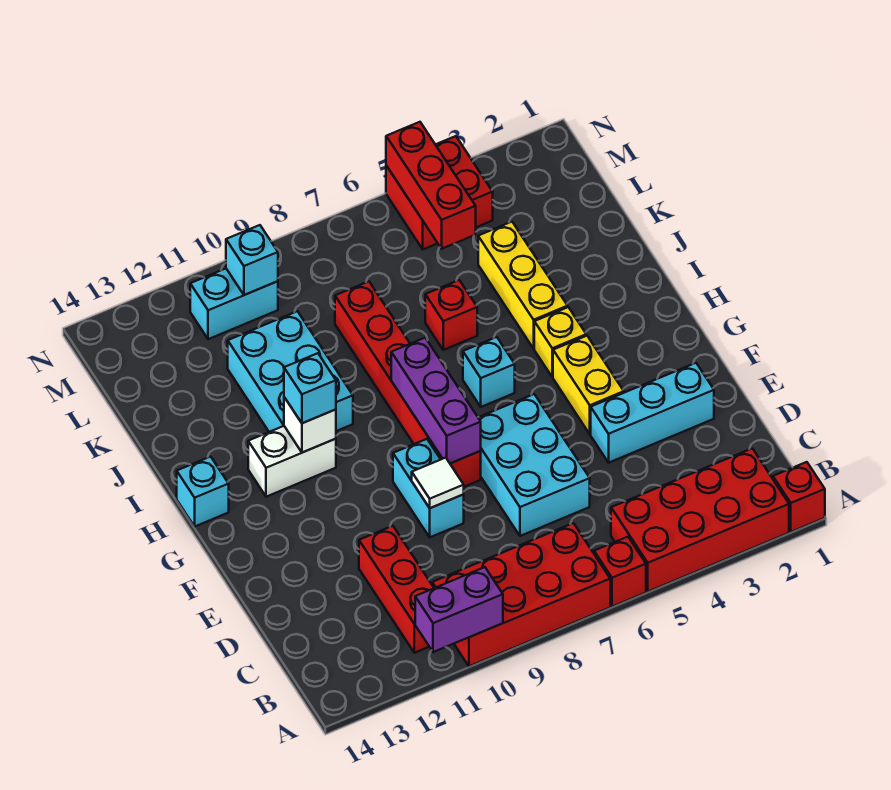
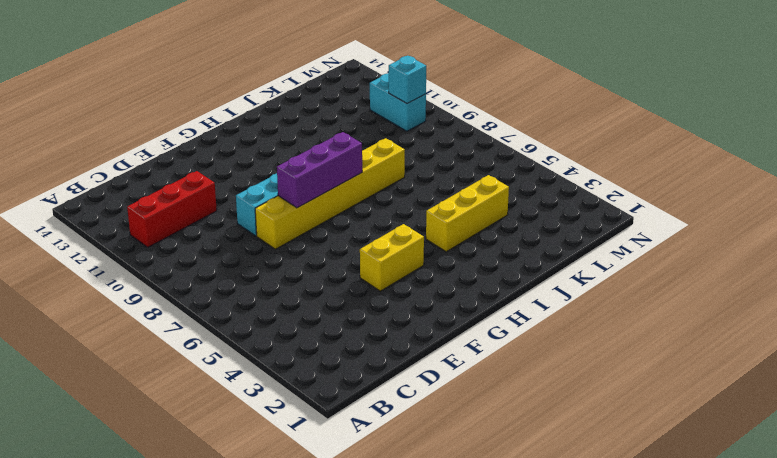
yellow 1x6 brick [255,138,405,249] -> red 1x6 brick [335,282,481,487]
none -> red 1x1 brick [773,462,825,532]
none -> red 2x4 brick [611,448,789,592]
none -> red 1x1 brick [594,537,646,607]

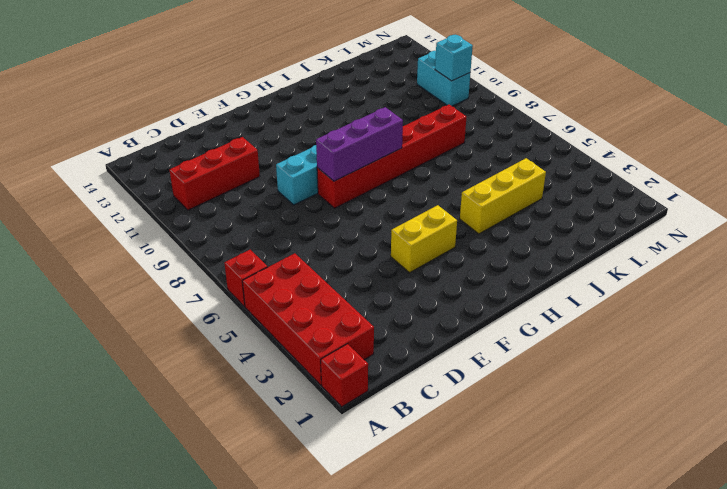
none -> red 2x4 brick [432,523,610,666]
none -> cyan 2x3 brick [478,394,590,536]
none -> cyan 1x3 brick [591,363,714,463]

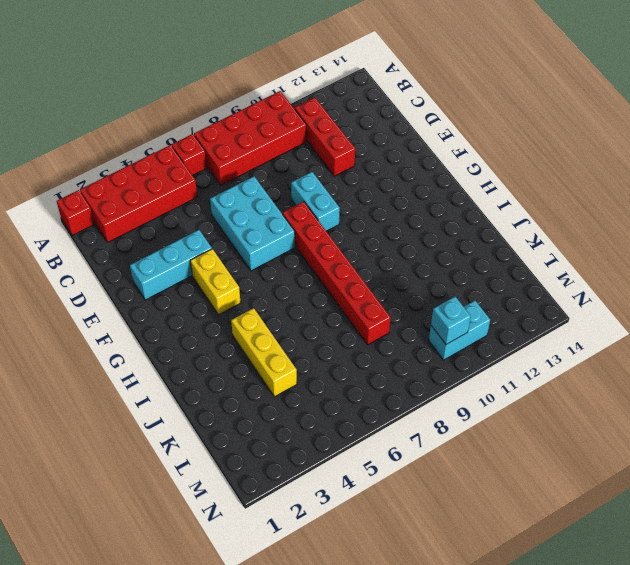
none -> yellow 1x1 brick [534,307,586,377]
none -> cyan 1x1 brick [463,337,515,407]
none -> white 1x2 brick [248,426,336,497]

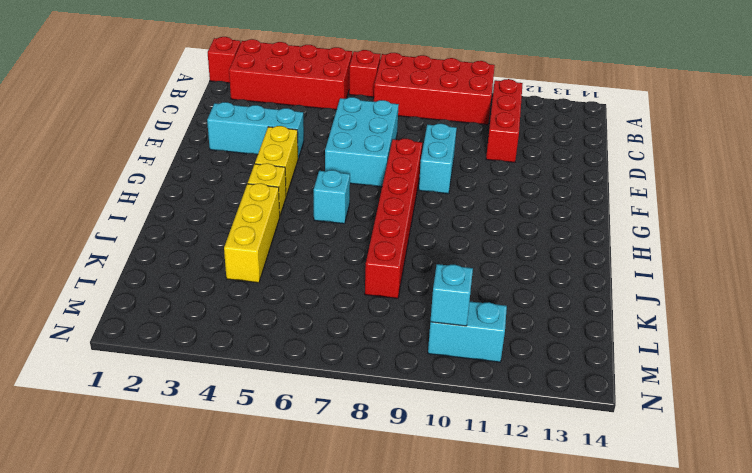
none -> white 1x2 brick [248,426,336,497]
none -> cyan 1x1 brick [177,457,229,526]
none -> cyan 2x3 brick [228,311,353,432]

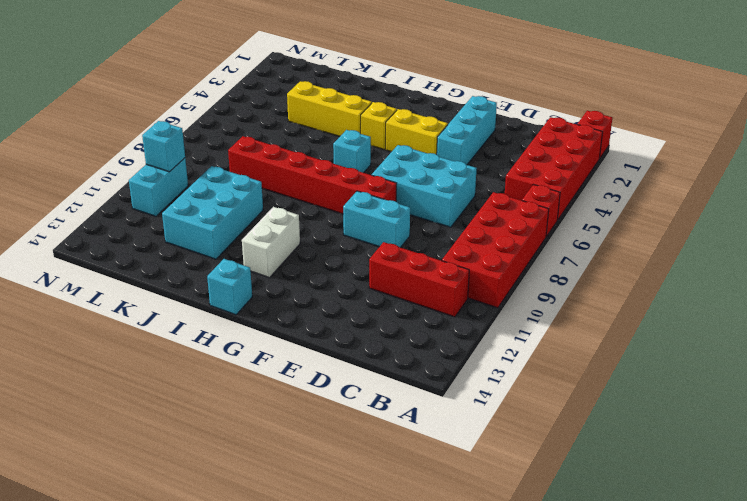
cyan 2x3 brick [162,166,263,259] -> cyan 2x3 brick turned to [228,311,353,432]
none -> red 1x1 brick [425,280,477,350]
none -> red 2x2 brick [386,136,493,249]
none -> purple 1x2 brick [415,567,503,652]

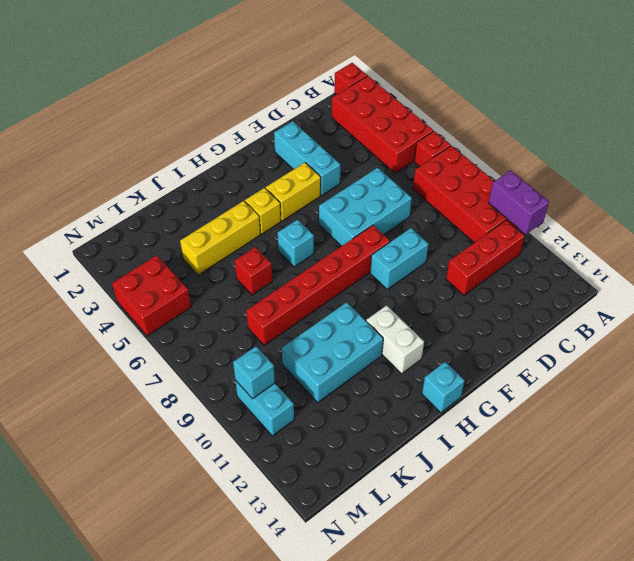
none -> white 1x1 tile [412,458,464,508]
none -> purple 1x3 brick [391,338,481,463]
none -> white 1x1 brick [284,397,336,453]

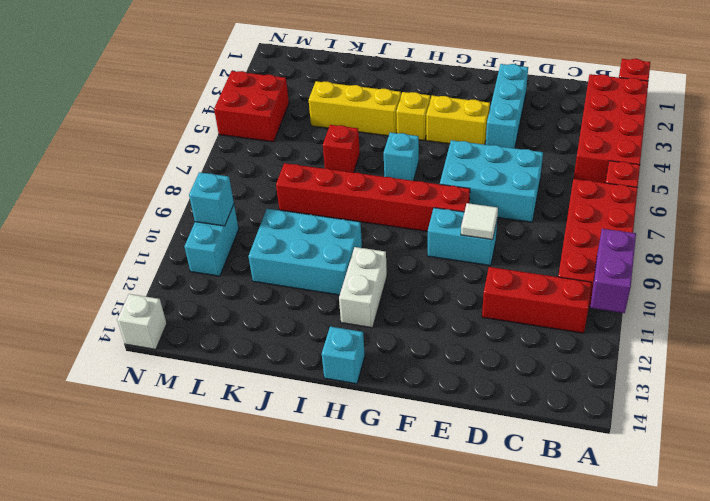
white 1x1 brick [117,294,167,350] -> white 1x1 brick moved to [284,397,336,453]
none -> purple 1x3 brick [391,338,481,463]
none -> red 1x3 brick [386,122,476,249]
none -> cyan 1x1 brick [284,353,336,423]

